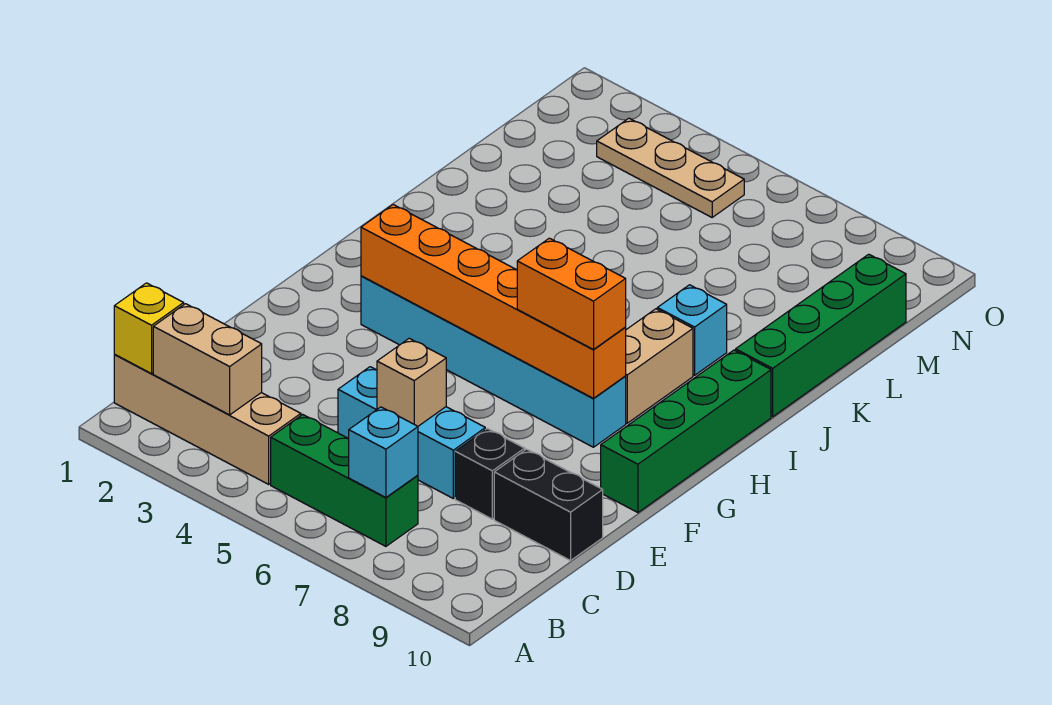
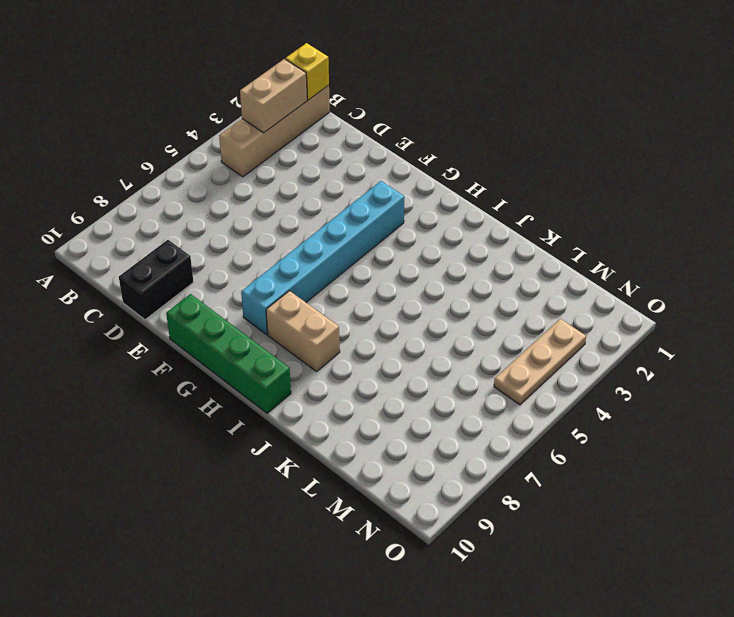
none -> green 1x3 brick [271,415,418,546]
none -> cyan 1x3 brick [338,367,485,498]
none -> black 1x1 brick [455,429,525,519]

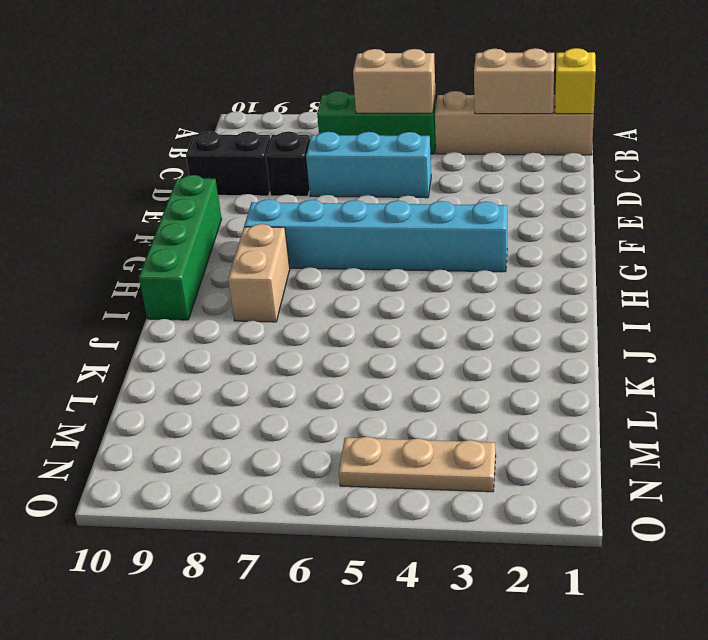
tan 1x2 brick [353,49,436,113] -> none
none -> cyan 1x1 brick [657,285,727,375]
none -> green 1x4 brick [736,254,906,417]
none -> cyan 1x1 brick [349,407,418,497]

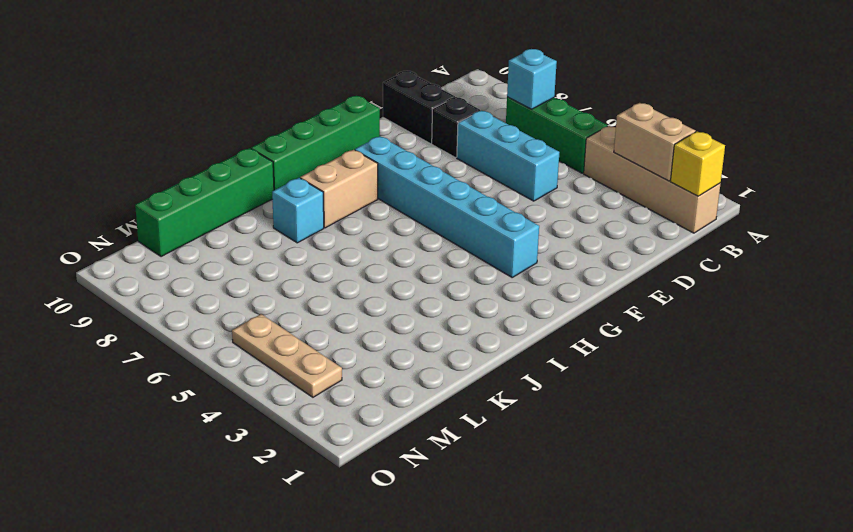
none -> tan 1x1 brick [377,338,446,426]
none -> orange 1x6 brick [361,205,626,398]
none -> orange 1x2 brick [517,238,626,349]

